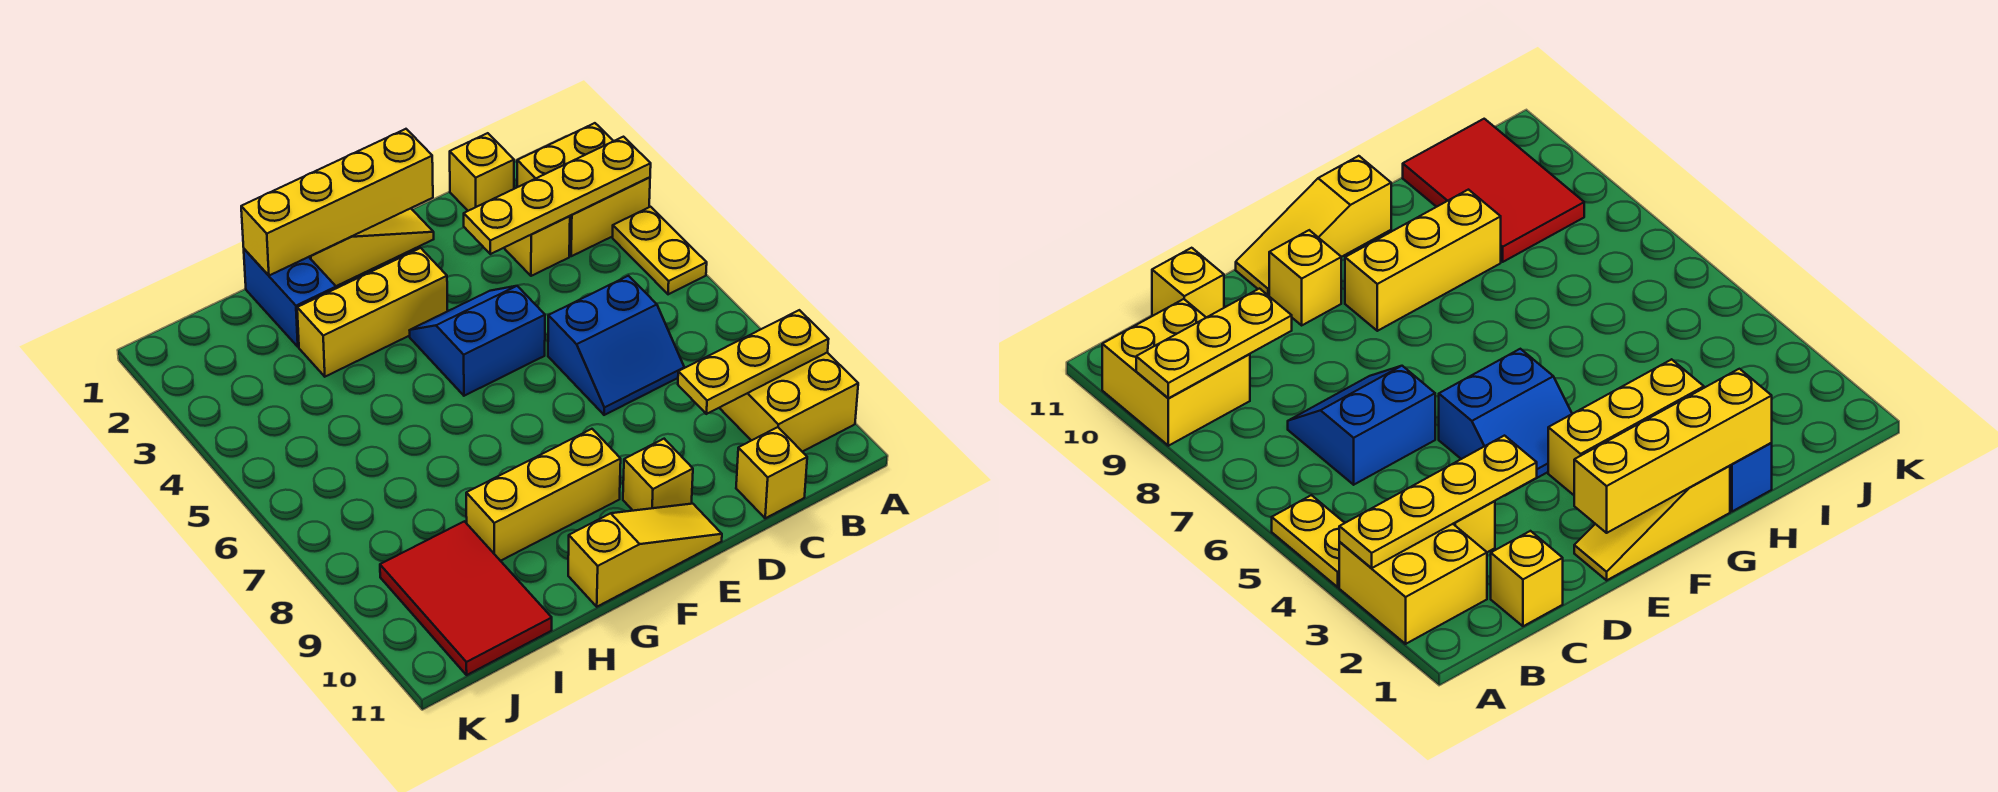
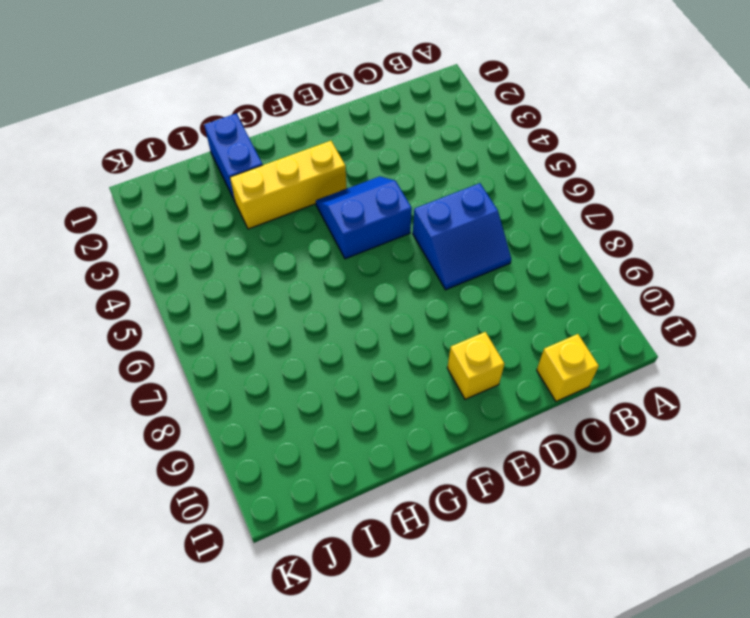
none -> yellow 2x2 brick [517,123,650,256]
none -> yellow 1x2 plate [613,207,707,294]
none -> yellow 2x2 brick [720,353,858,452]

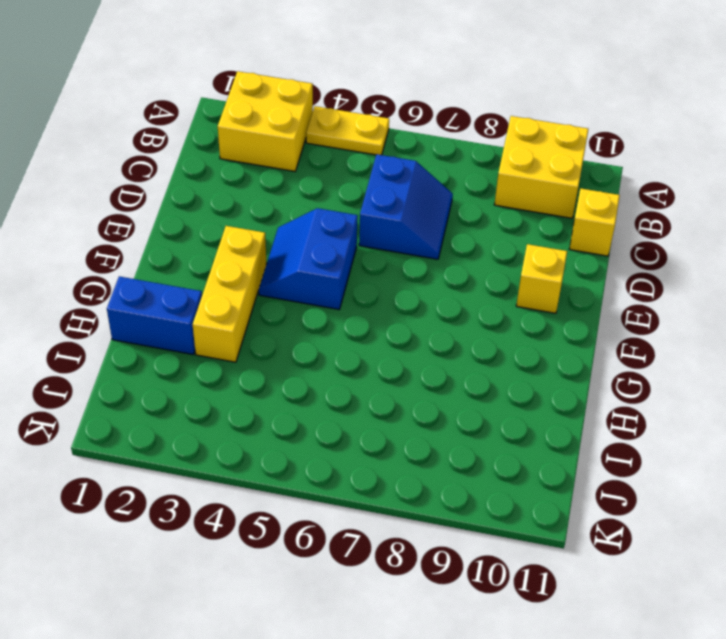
none -> yellow 1x1 brick [450,133,514,211]
none -> yellow 1x1 brick [505,216,570,276]
none -> yellow 1x3 slope [309,208,434,286]

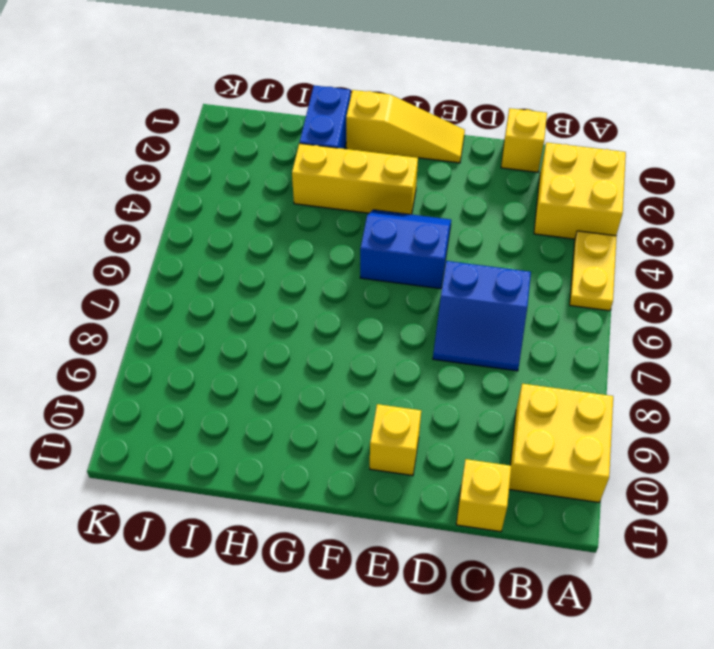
none -> yellow 1x1 brick [505,216,570,276]
none -> yellow 1x3 slope [568,504,722,607]
none -> yellow 1x3 brick [466,429,621,561]

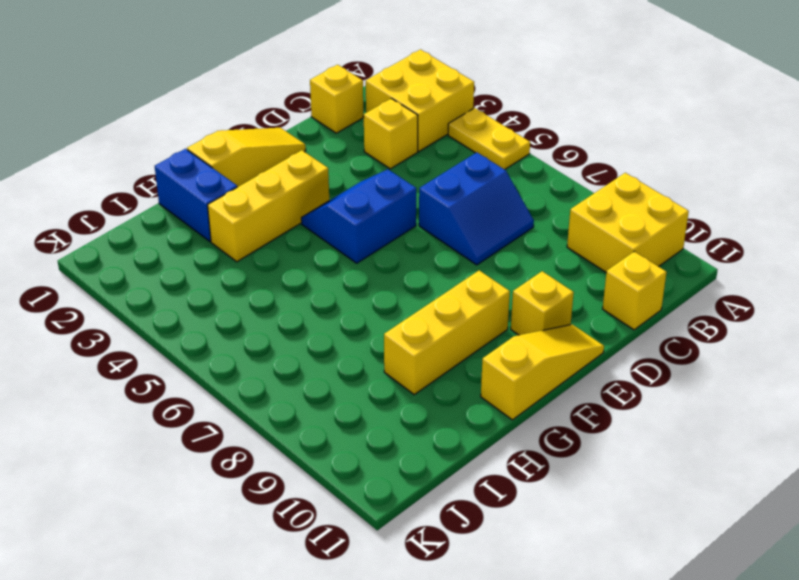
none -> red 2x3 tile [380,521,552,675]
none -> yellow 1x4 plate [464,137,651,254]
none -> yellow 1x3 plate [678,310,829,414]

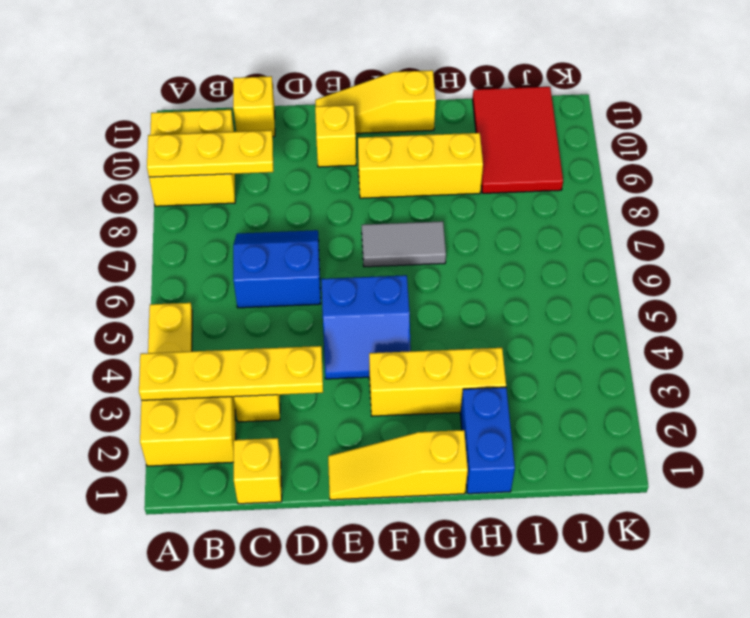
grey 1x2 tile [362,221,446,267] -> none
none -> yellow 1x4 brick [241,129,433,276]

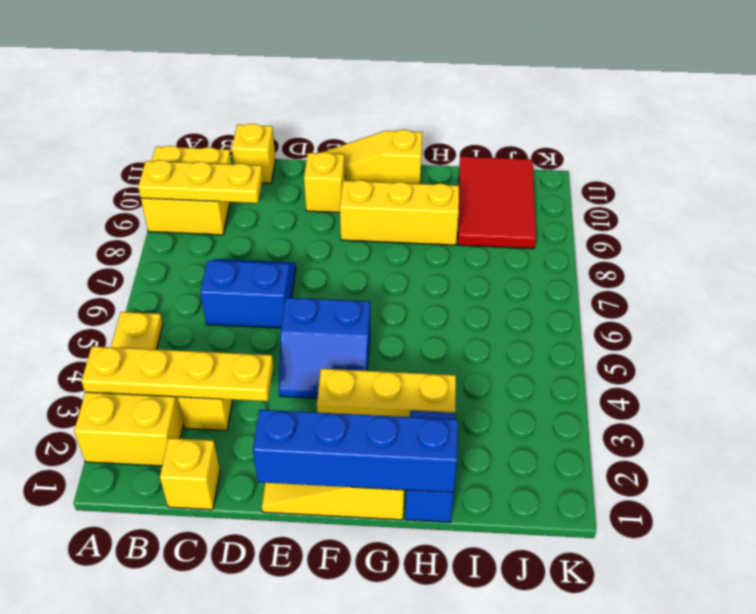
blue 1x4 brick [253,410,458,493] -> yellow 1x4 brick [241,129,433,276]

